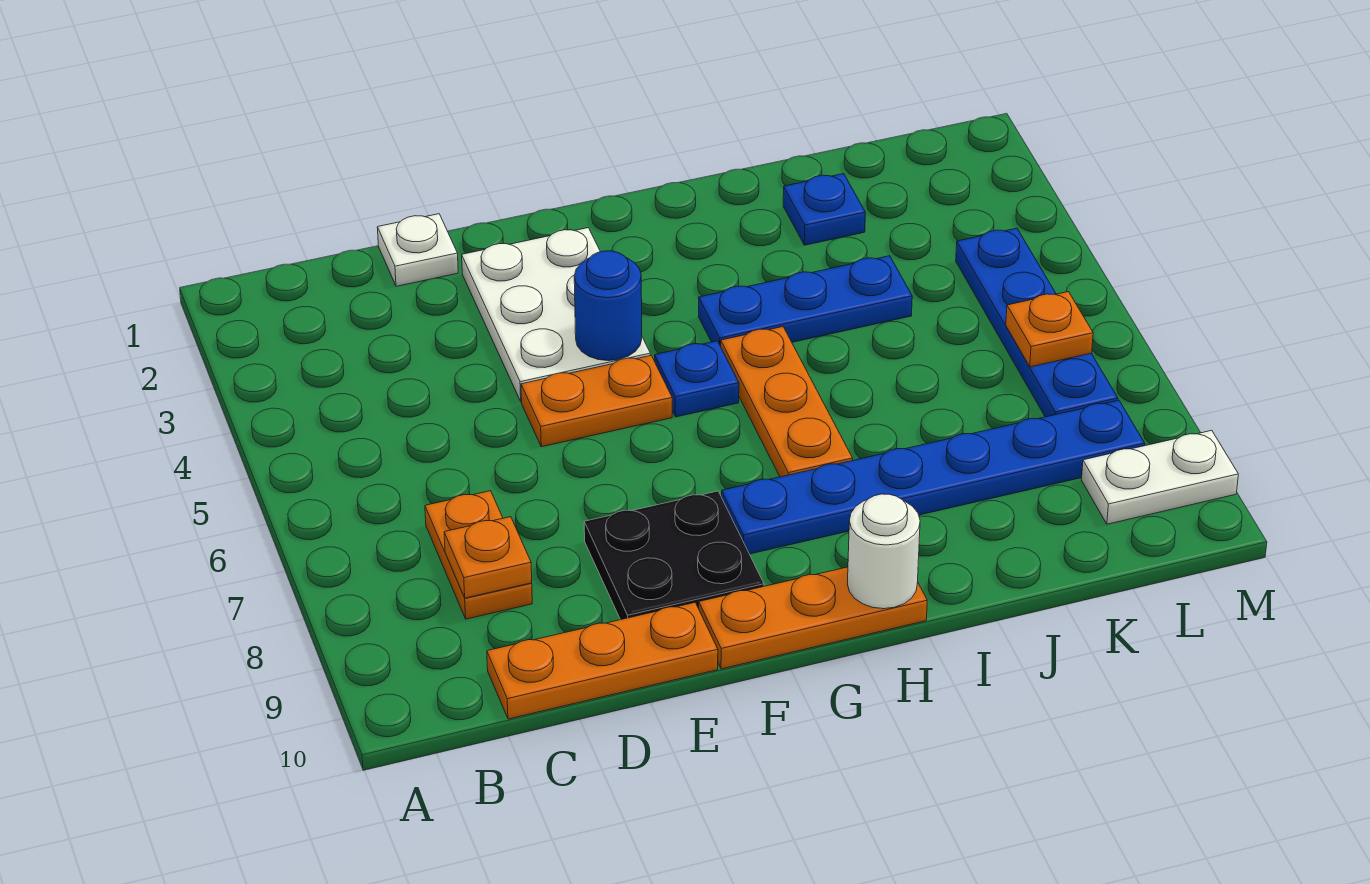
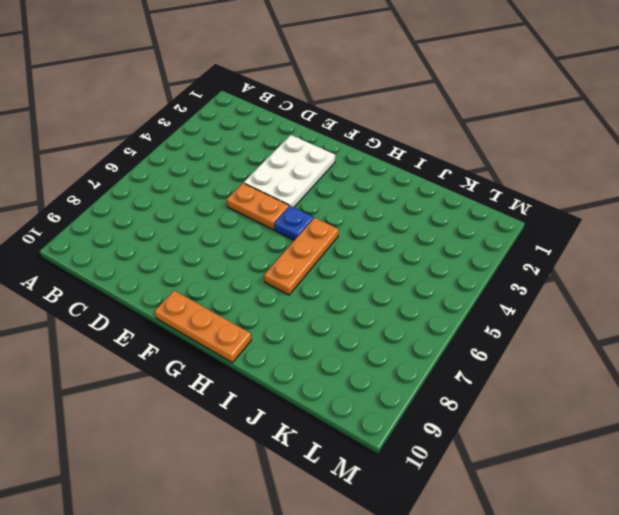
none -> orange 1x2 plate [425,491,532,619]
none -> orange 1x3 plate [487,603,718,719]
none -> white 1x1 plate [377,214,458,286]

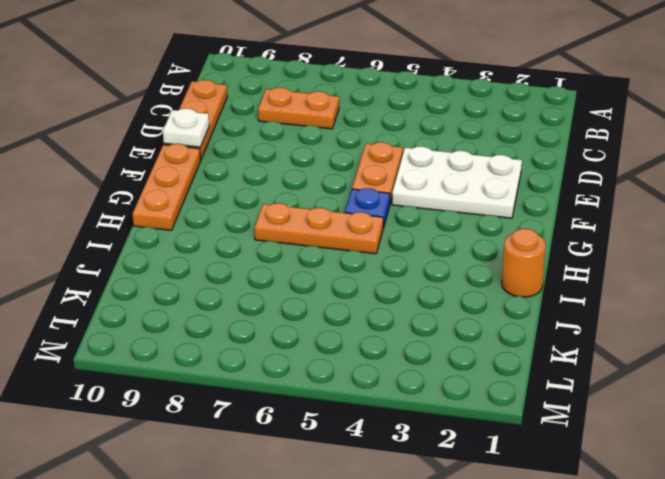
white 1x1 plate [163,109,209,147] -> white 1x1 plate moved to [377,214,458,286]
orange 1x1 round brick [502,229,546,297] -> none
none -> black 2x2 plate [584,491,764,620]
none -> blue 1x6 plate [722,400,1145,554]
none -> blue 1x3 plate [699,256,912,346]

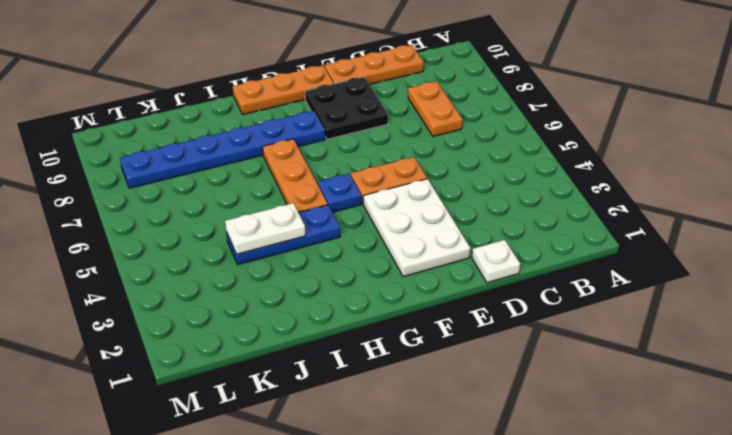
white 1x2 plate [225,203,305,254] -> white 1x2 plate moved to [1081,430,1238,524]
none -> blue 1x1 plate [783,174,865,245]
none -> blue 1x4 plate [956,228,1118,417]
none -> orange 1x1 plate [444,517,532,598]

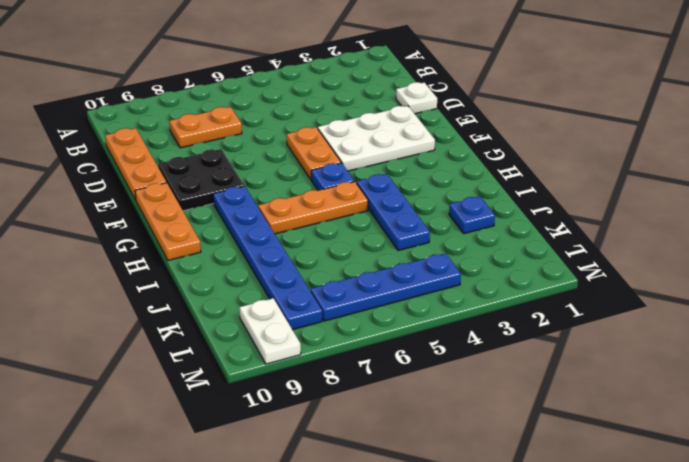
none -> orange 1x1 plate [444,517,532,598]
none -> blue 1x1 round brick [574,251,642,361]
none -> white 1x1 round brick [847,494,920,609]

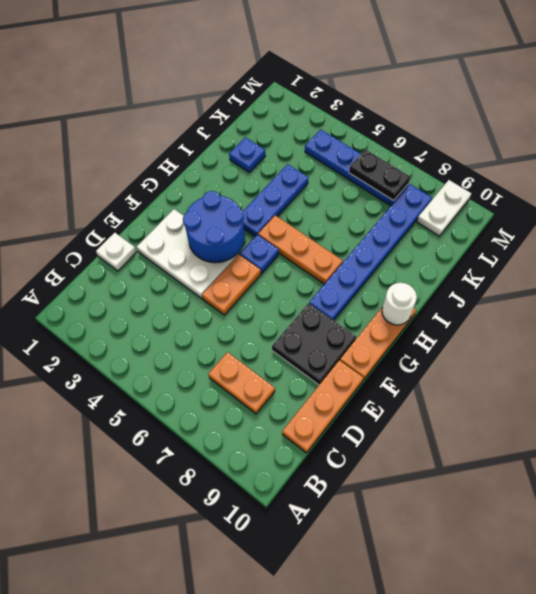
blue 2x2 round brick [183,191,245,263] -> blue 1x1 round brick [574,251,642,361]
black 1x2 plate [349,149,410,201] -> orange 1x1 plate [1006,292,1093,367]
none -> orange 1x1 plate [444,517,532,598]

